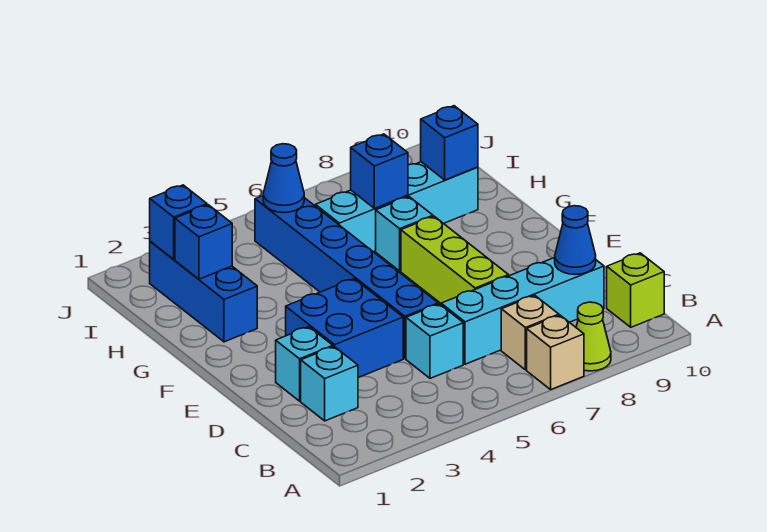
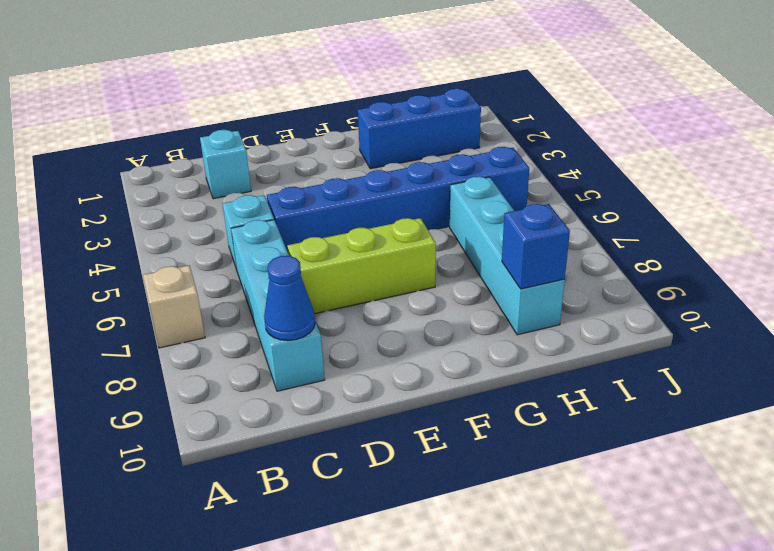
none -> lime 1x1 cone [576,302,611,371]
none -> tan 1x1 brick [501,295,559,370]
none -> lime 1x1 brick [607,253,664,327]

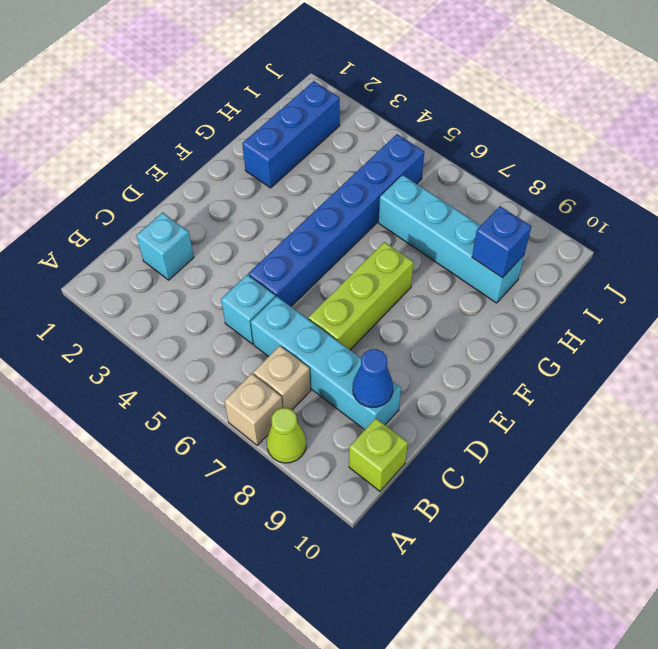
none -> cyan 1x1 brick [276,327,333,401]
none -> blue 2x2 brick [286,279,403,377]
none -> cyan 1x1 brick [376,197,433,271]

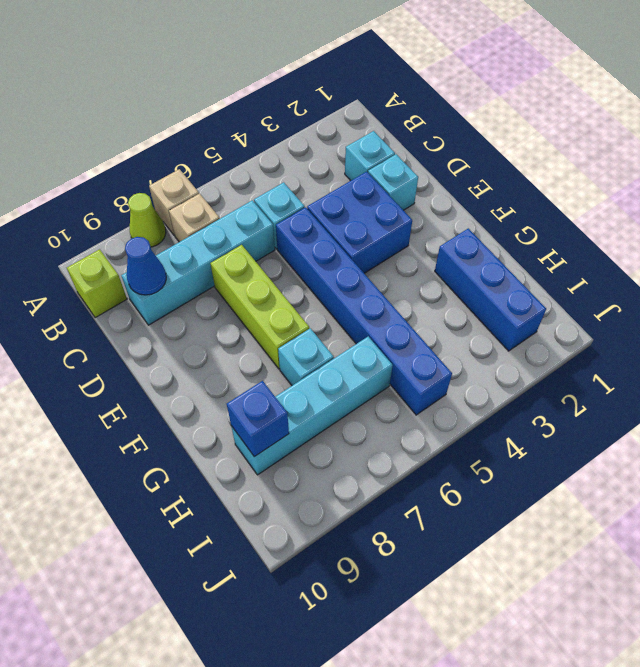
none -> blue 1x1 brick [175,205,232,279]
none -> blue 1x1 brick [351,134,408,208]
none -> blue 1x1 brick [150,185,207,259]

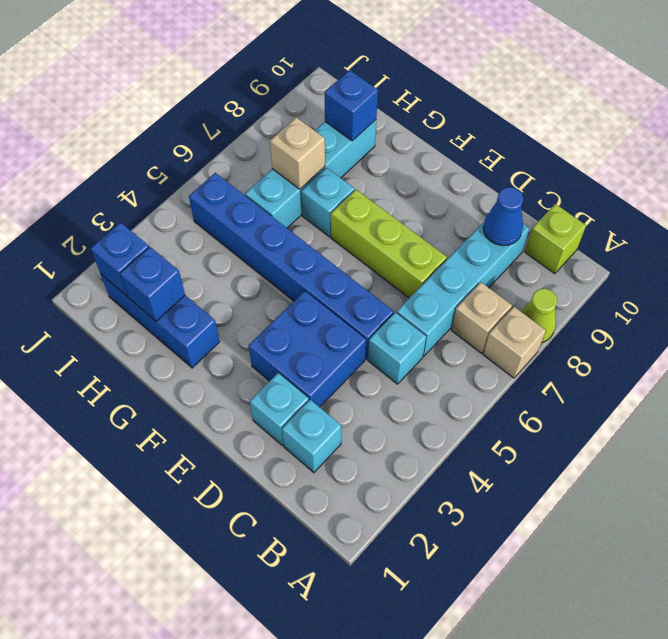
tan 1x1 brick [270,117,325,189] -> blue 1x1 brick [351,134,408,208]
none -> blue 1x1 cone [263,144,304,213]

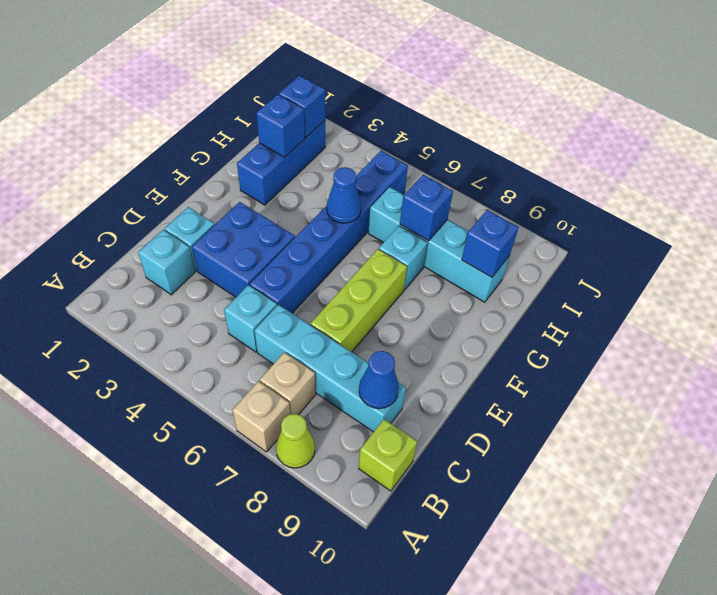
blue 1x1 cone [327,167,361,223] -> blue 1x1 cone moved to [263,144,304,213]

